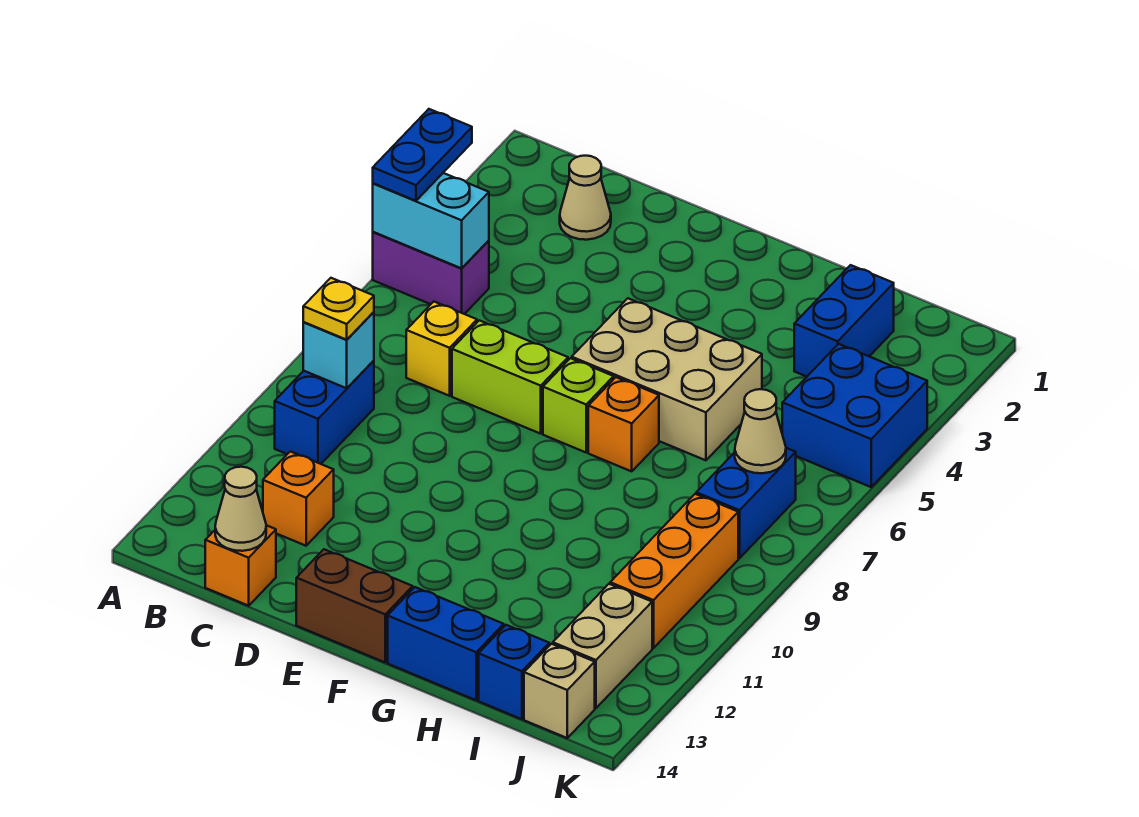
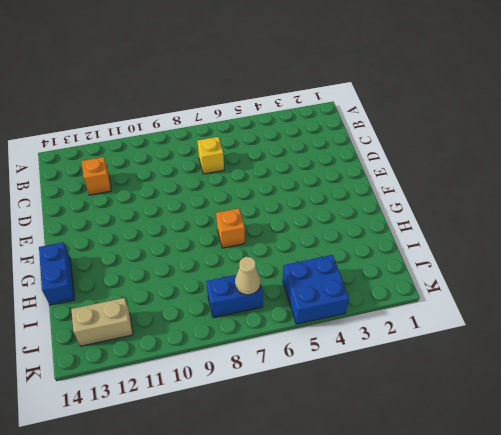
none -> purple 1x2 brick [373,232,489,314]
none -> blue 1x2 brick [275,361,374,464]
none -> tan 1x1 cone [560,156,611,240]

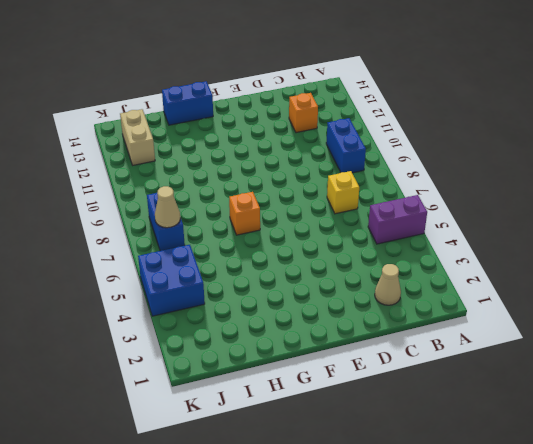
none -> orange 1x1 brick [205,525,276,606]
none -> lime 1x2 brick [452,320,568,434]
none -> brown 1x2 brick [296,549,413,662]

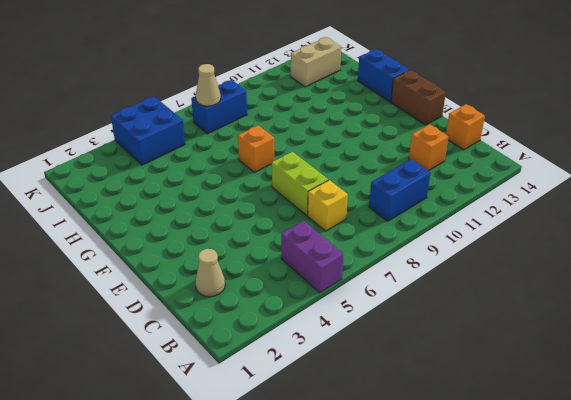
none -> tan 2x3 brick [572,298,762,460]
none -> lime 1x1 brick [543,358,614,452]
none -> blue 1x2 brick [794,265,894,377]

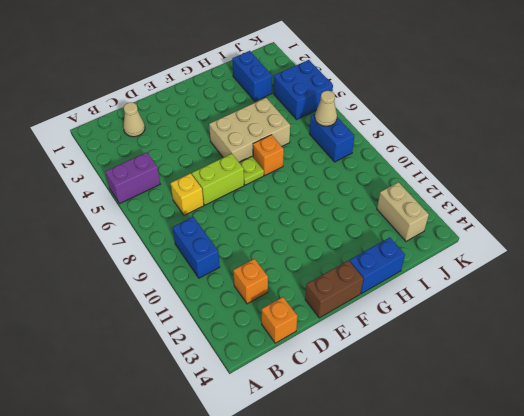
lime 1x1 plate [239,156,264,185] -> lime 1x1 brick [543,358,614,452]
none -> blue 1x1 brick [479,625,549,719]
none -> orange 1x3 brick [610,494,738,648]
none -> tan 1x1 brick [524,644,595,738]

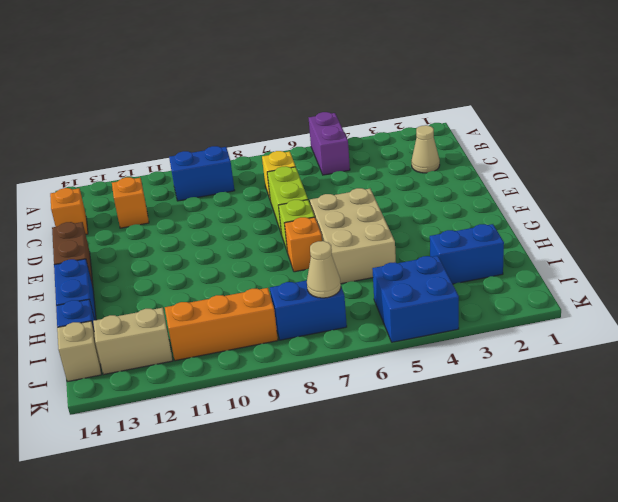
none -> cyan 1x2 brick [373,173,489,268]
none -> cyan 1x1 brick [303,312,374,388]
none -> tan 1x1 cone [215,467,266,551]

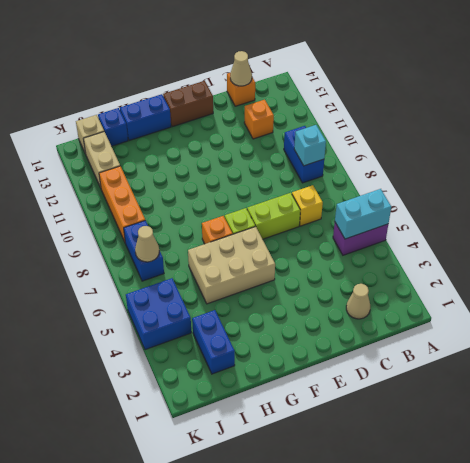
none -> blue 1x2 plate [373,109,472,201]
none -> yellow 1x1 plate [303,278,374,340]

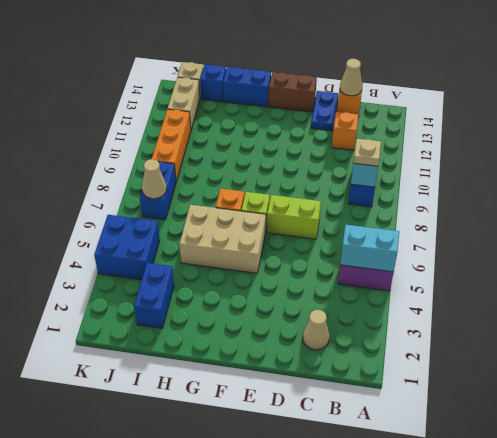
tan 1x1 plate [353,139,381,166] -> yellow 1x1 plate [303,278,374,340]
blue 1x2 plate [311,91,338,131] -> blue 1x2 plate moved to [373,109,472,201]
none -> yellow 1x1 brick [406,302,477,396]

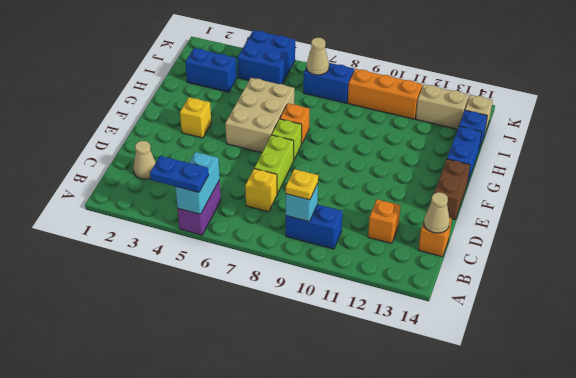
yellow 1x1 brick [180,97,211,138] -> none

